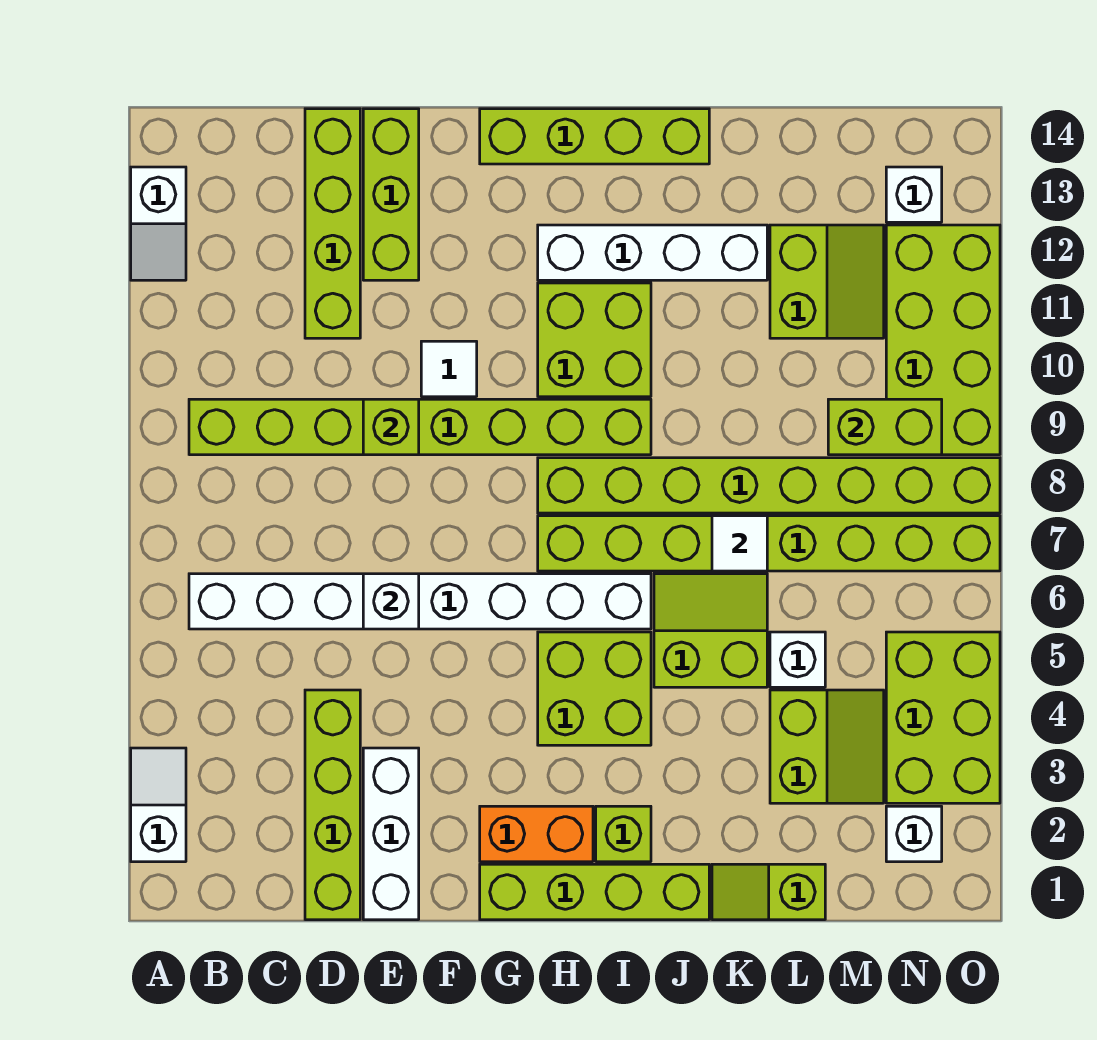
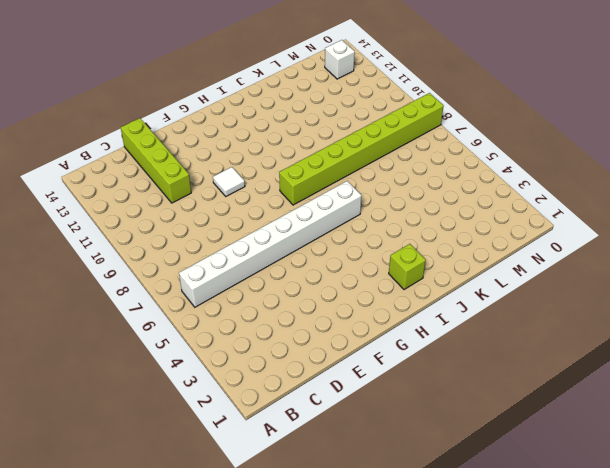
none -> white 1x2 slope [131,748,186,862]
none -> white 1x2 slope [131,167,186,280]
none -> lime 1x8 brick [189,399,651,455]
none -> lime 1x4 brick [305,690,360,920]

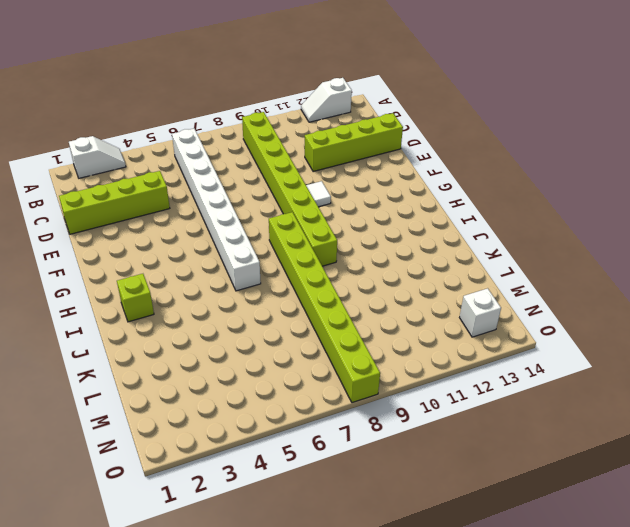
none -> white 1x3 brick [363,748,419,920]
none -> lime 1x3 brick [363,109,419,280]
none -> lime 1x4 brick [480,864,709,920]
none -> orange 1x2 brick [480,806,593,862]

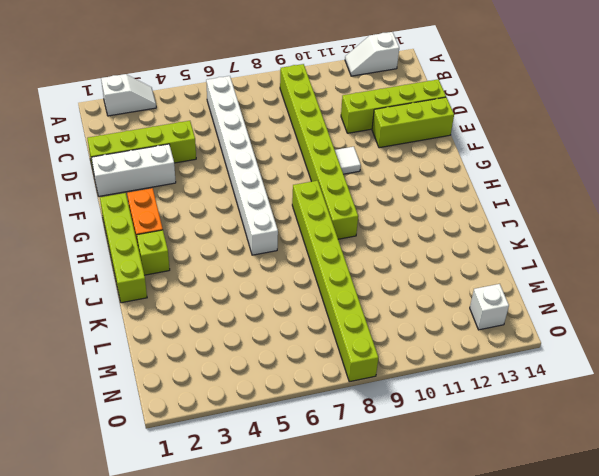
none -> lime 1x4 brick [480,109,709,164]
none -> lime 2x2 brick [538,632,651,745]
none -> lime 1x8 brick [538,516,1000,571]
none -> lime 2x2 brick [538,283,651,397]

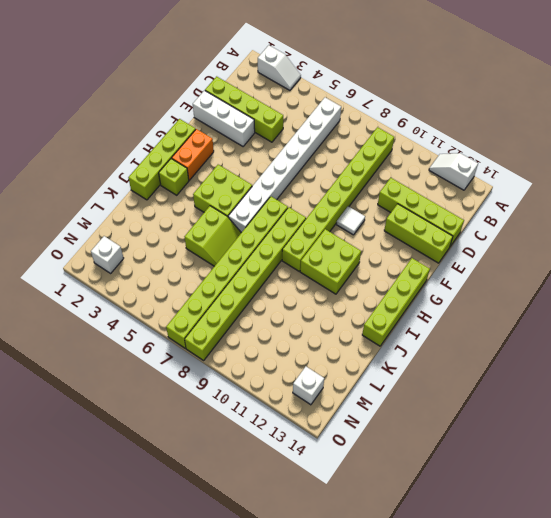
none -> white 1x4 brick [538,225,767,280]
none -> lime 1x2 slope [712,864,825,920]
none -> lime 2x2 slope [770,690,884,803]
none -> white 1x1 brick [770,632,825,687]

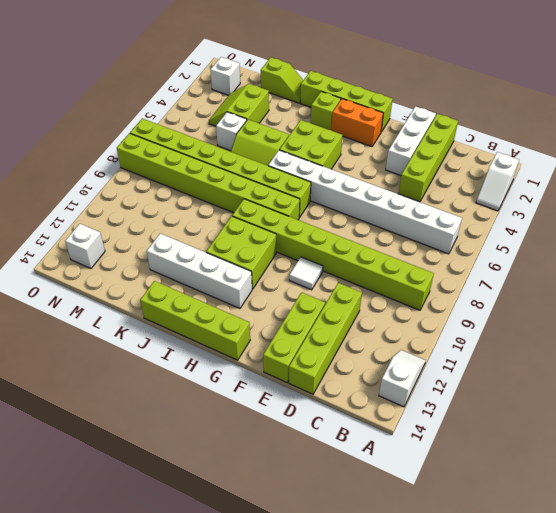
none -> lime 2x2 slope [770,225,884,338]
none -> lime 2x3 brick [886,632,1000,803]
none -> lime 2x4 brick [886,225,1000,455]
none -> white 1x1 brick [363,574,419,629]

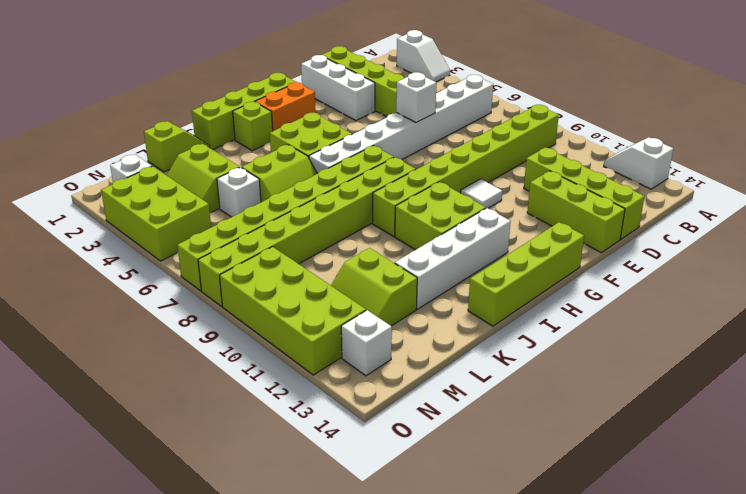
none -> lime 1x1 brick [363,399,419,455]
none -> white 1x1 tile [712,516,767,571]
none -> lime 1x2 brick [828,399,942,455]

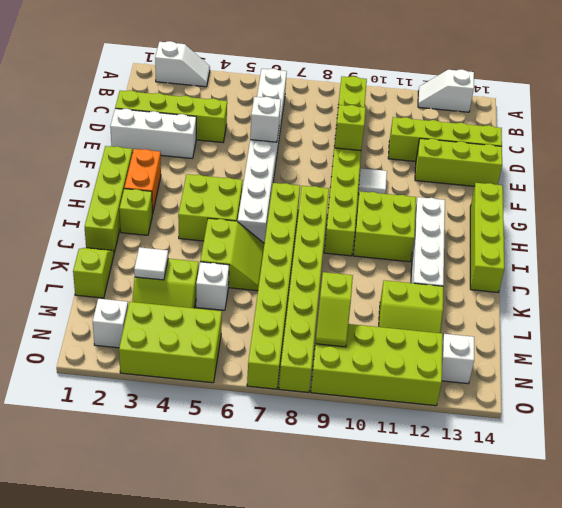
white 1x1 tile [134,247,168,280] -> white 1x1 tile moved to [712,516,767,571]
lime 1x2 slope [316,272,353,347] -> lime 1x2 brick [828,399,942,455]

